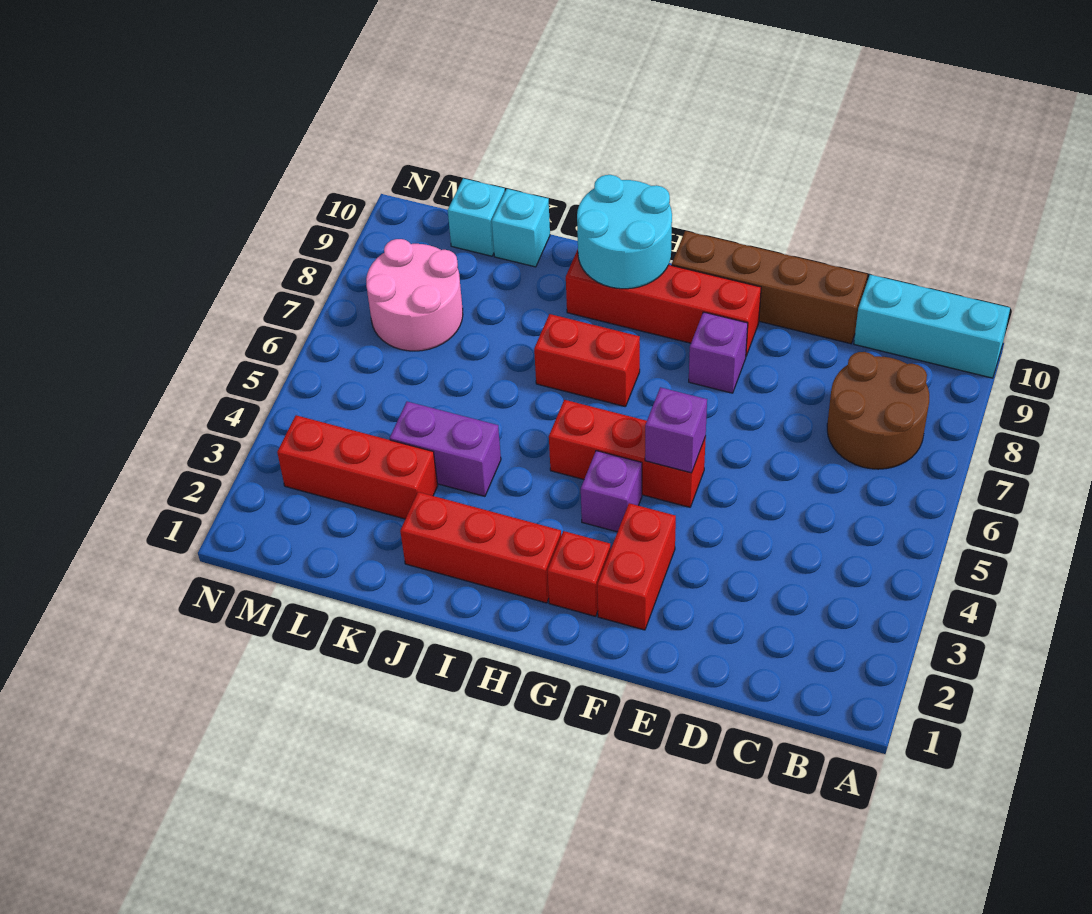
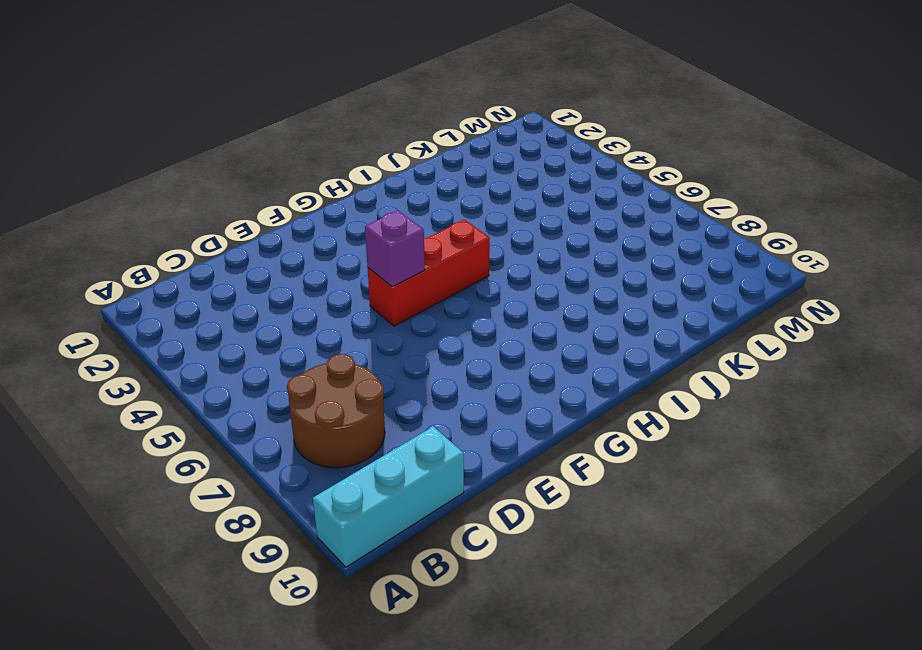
none -> brown 1x4 brick [672,231,867,344]
none -> red 1x2 brick [597,503,676,630]
none -> purple 1x1 brick [689,312,748,393]

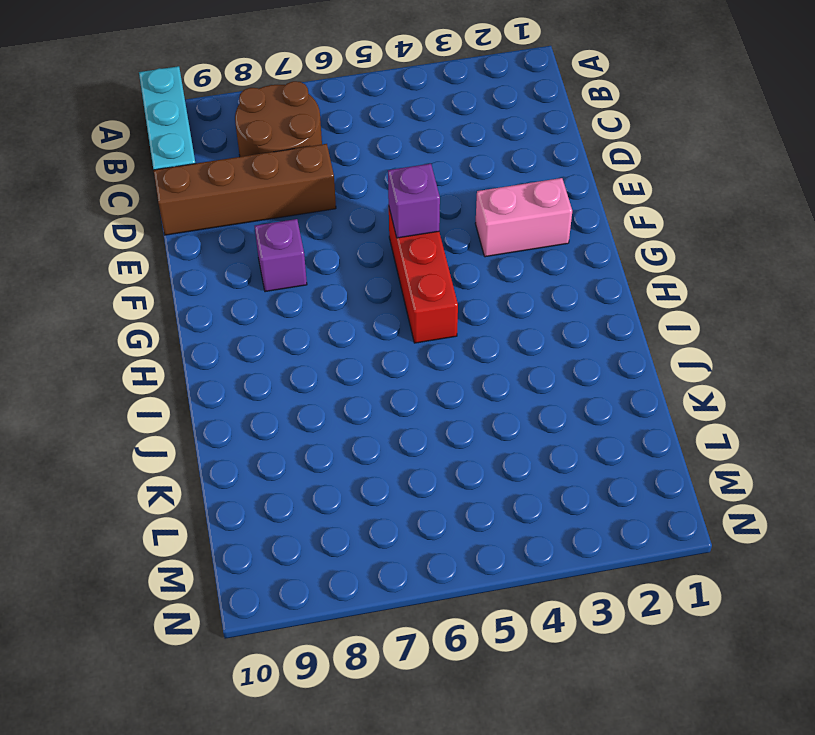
brown 1x4 brick [154,144,336,235] -> brown 1x4 brick turned to [672,231,867,344]
pink 1x2 brick [475,178,572,257] -> red 1x2 brick [597,503,676,630]
none -> red 1x4 brick [566,250,761,356]
none -> red 1x1 brick [547,531,611,616]
none -> purple 1x1 brick [581,451,642,532]

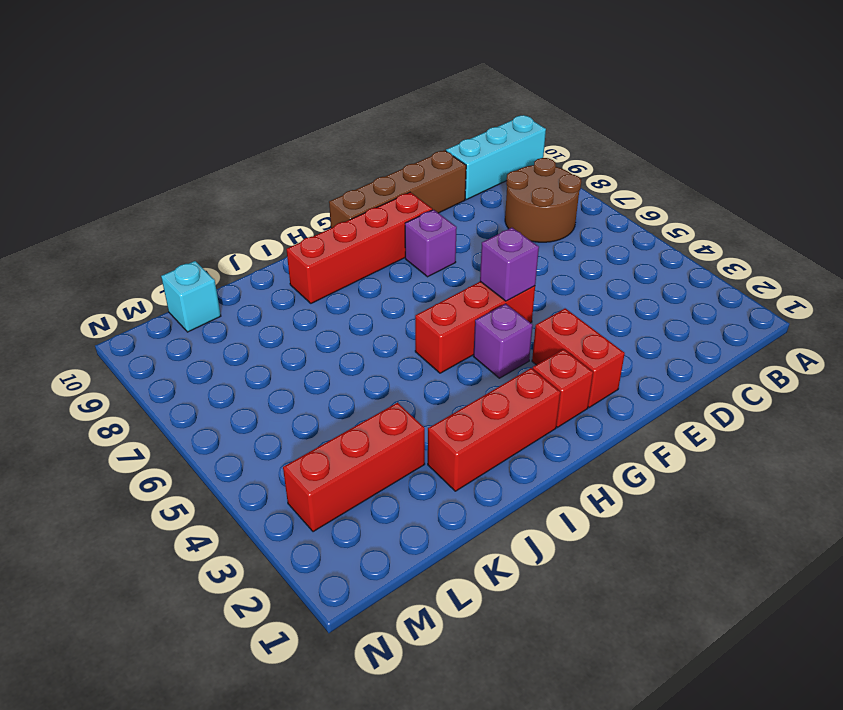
none -> red 1x2 brick [534,314,640,407]
none -> purple 1x2 brick [390,402,501,496]
none -> cyan 1x1 brick [492,189,550,267]

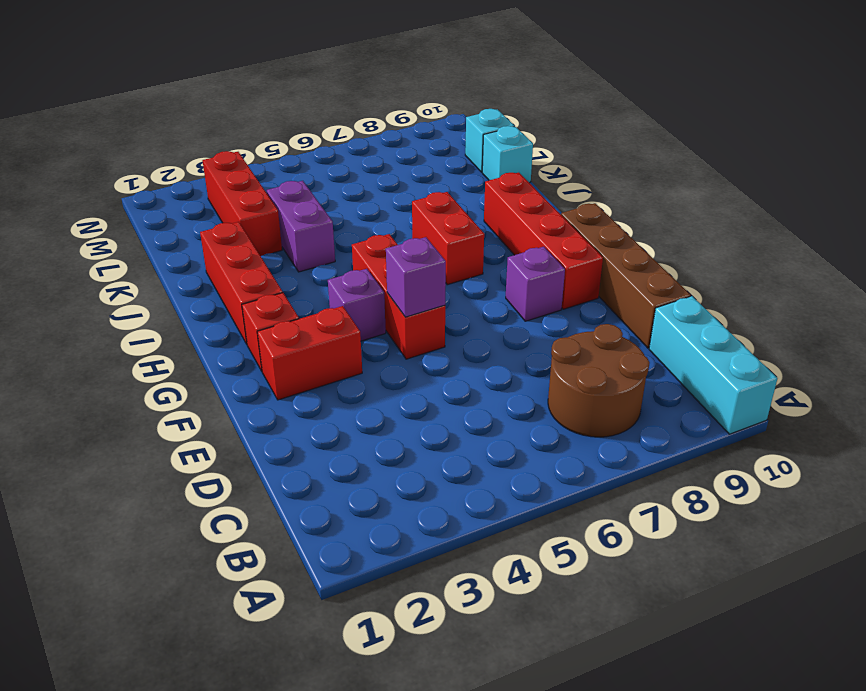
none -> pink 2x2 round brick [366,239,463,351]
none -> cyan 2x2 round brick [577,175,672,289]

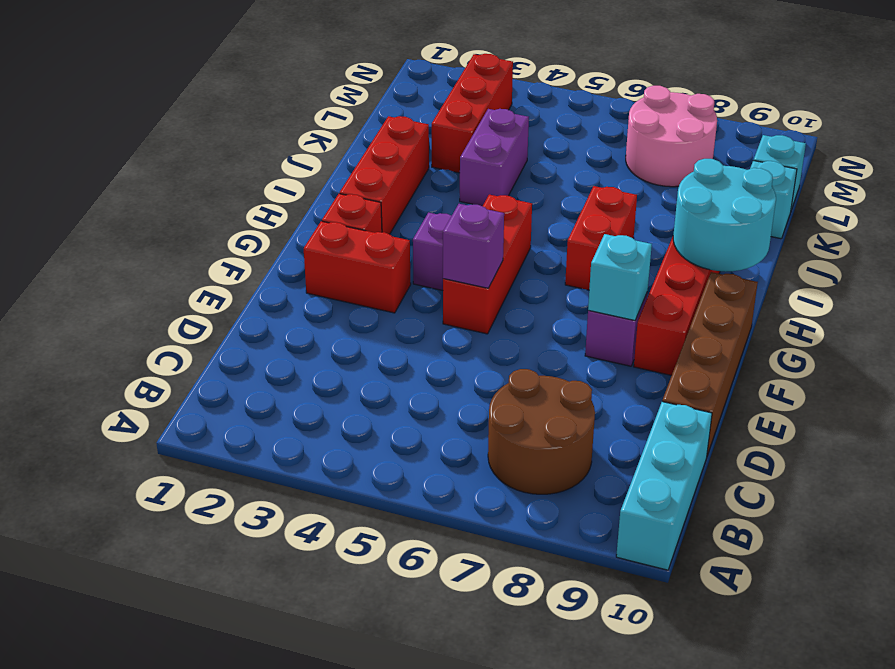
cyan 1x1 brick [588,234,652,320] -> none

